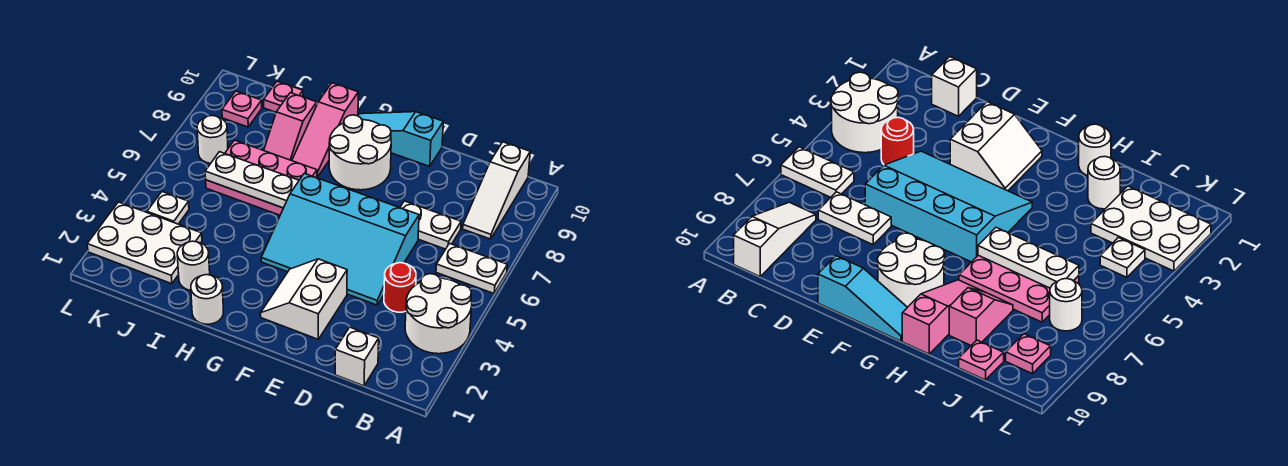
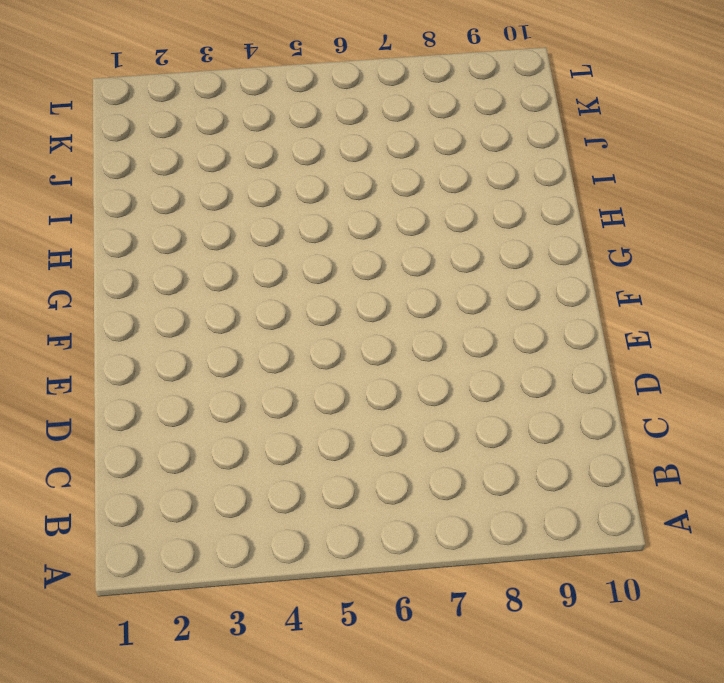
none -> white 2x2 round brick [405,274,472,354]
none -> white 1x2 plate [436,244,507,293]
none -> white 1x3 slope [463,142,530,239]

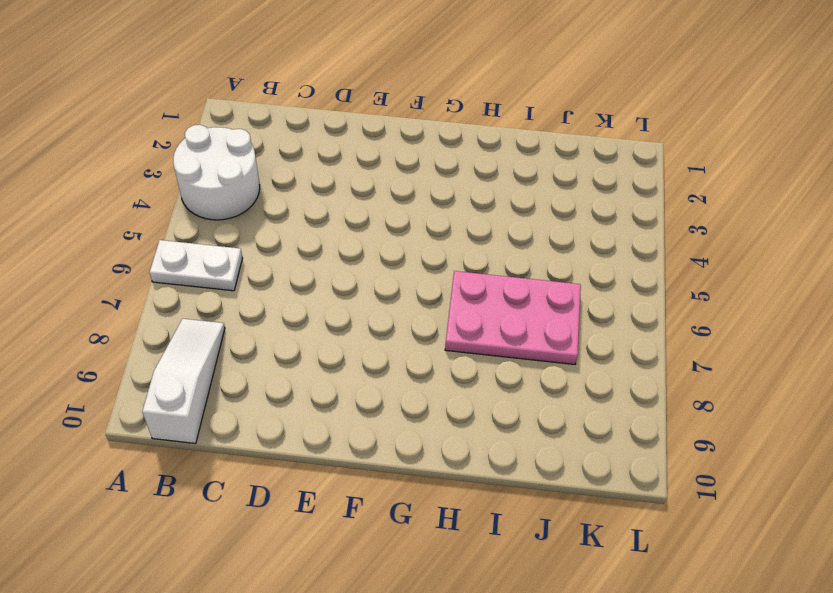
none -> white 1x1 brick [335,327,379,386]
none -> red 1x1 round brick [384,263,416,312]
none -> white 1x2 plate [400,201,461,249]

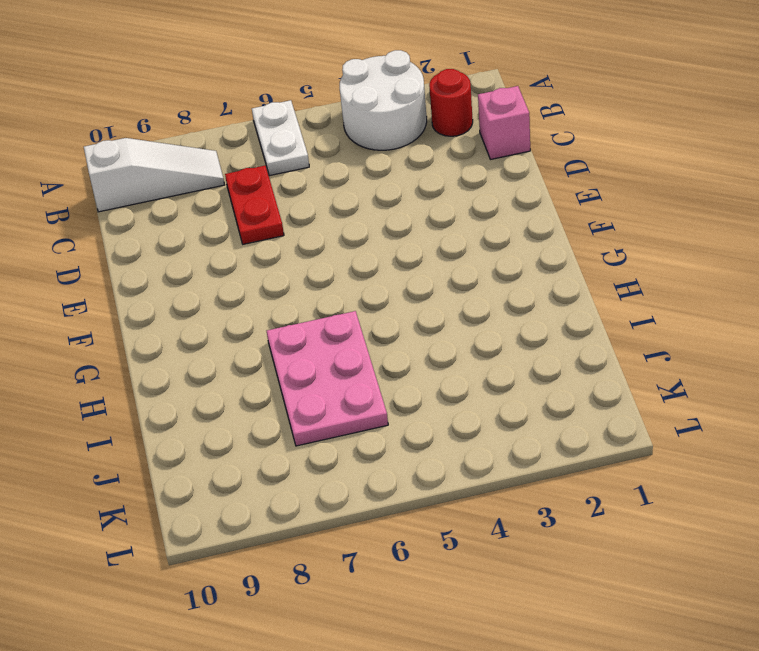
red 1x1 round brick [429,69,473,136] -> red 1x1 round brick moved to [384,263,416,312]
pink 1x1 brick [478,86,530,159] -> white 1x1 brick [335,327,379,386]
red 1x2 plate [225,165,284,244] -> white 1x2 plate [400,201,461,249]
none -> cyan 3x4 slope [261,173,419,305]
none -> white 2x2 slope [260,259,347,339]
none -> cyan 1x3 slope [358,112,443,166]

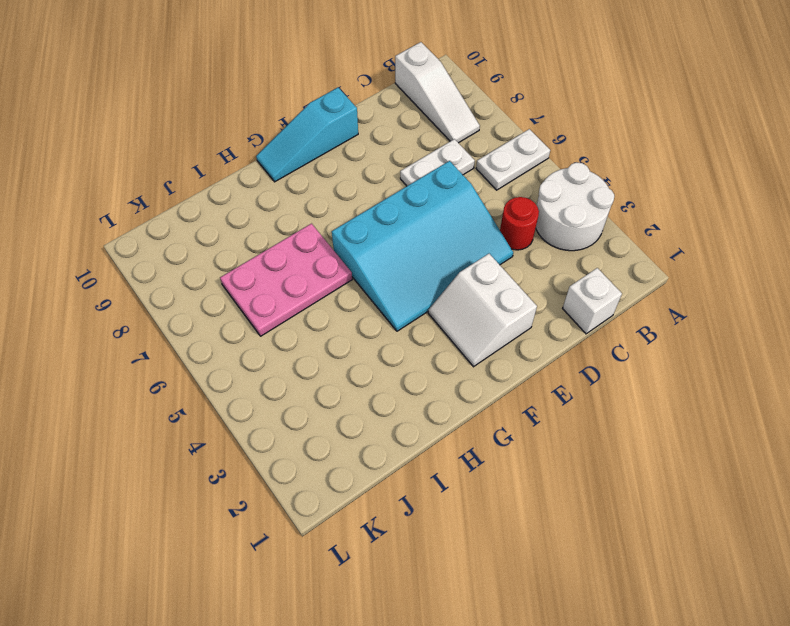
none -> white 2x2 round brick [329,115,391,190]
none -> white 1x1 round brick [191,275,223,324]
none -> pink 1x3 slope [292,83,358,177]

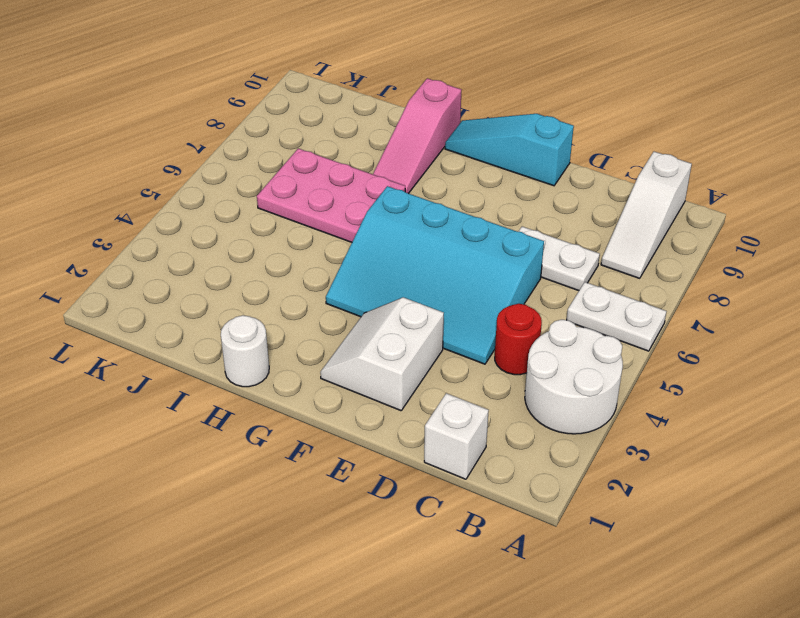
none -> white 2x2 round brick [329,115,391,190]
none -> white 1x1 round brick [177,241,210,290]
none -> pink 1x2 slope [264,93,317,161]

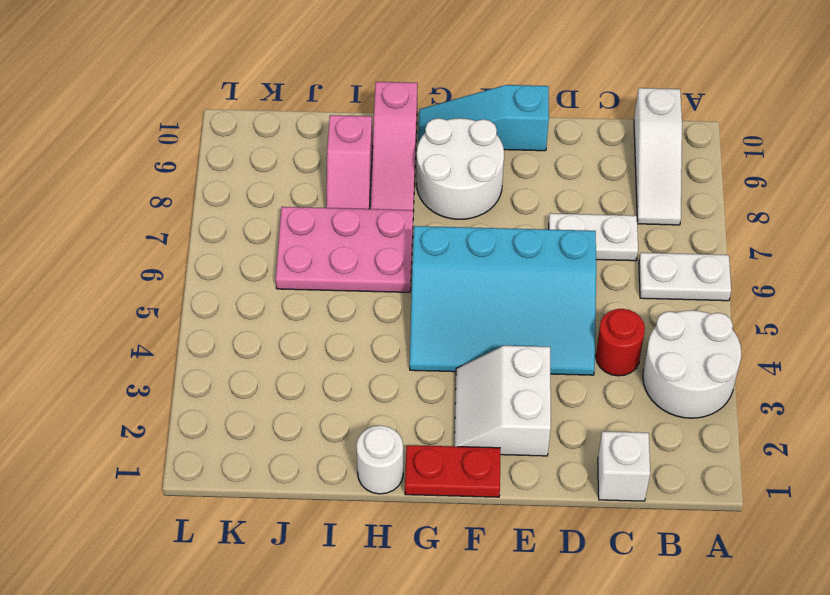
red 1x2 plate [405,445,500,497] -> none
none -> white 1x1 round brick [177,241,210,290]
none -> white 2x3 plate [87,202,202,284]
none -> pink 1x1 plate [264,81,303,112]

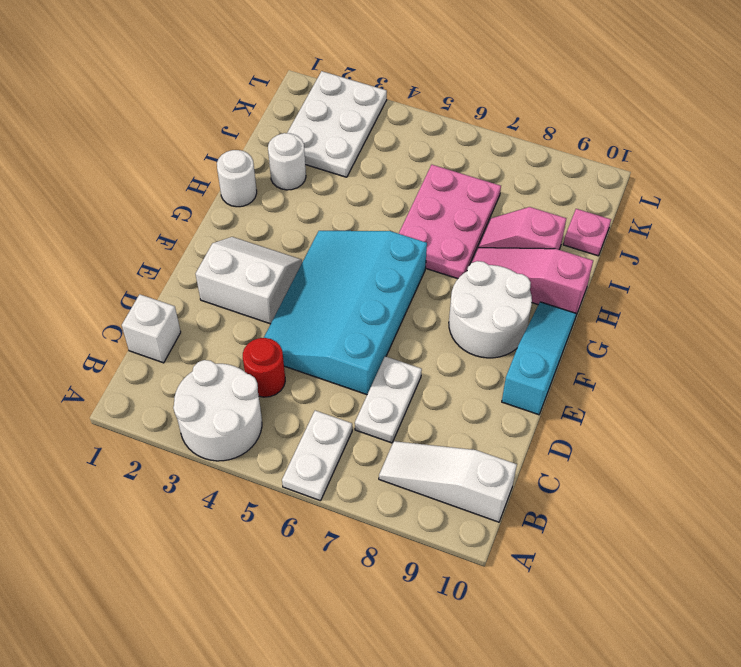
none -> white 1x1 plate [147,192,189,224]
none -> white 1x1 round brick [197,116,228,163]
none -> pink 1x1 plate [222,91,262,127]

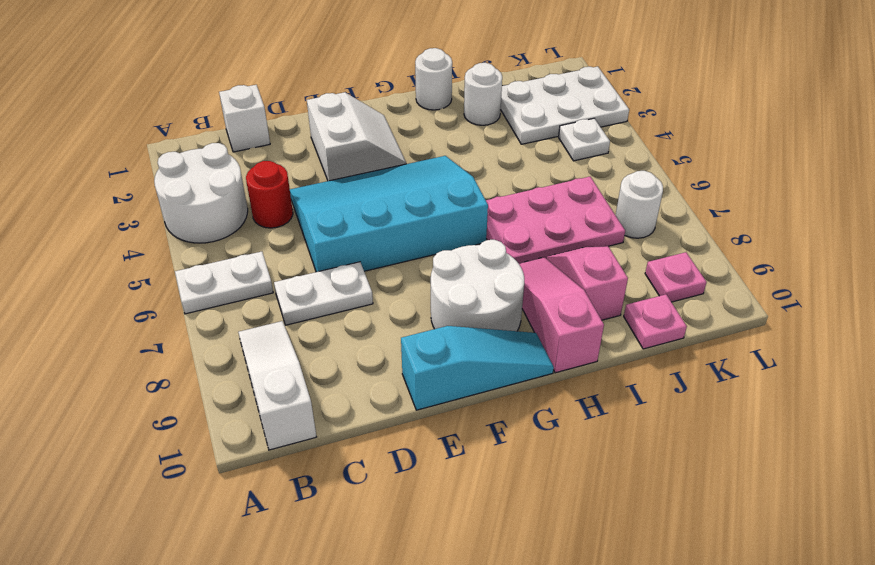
none -> white 1x3 plate [205,152,299,208]

